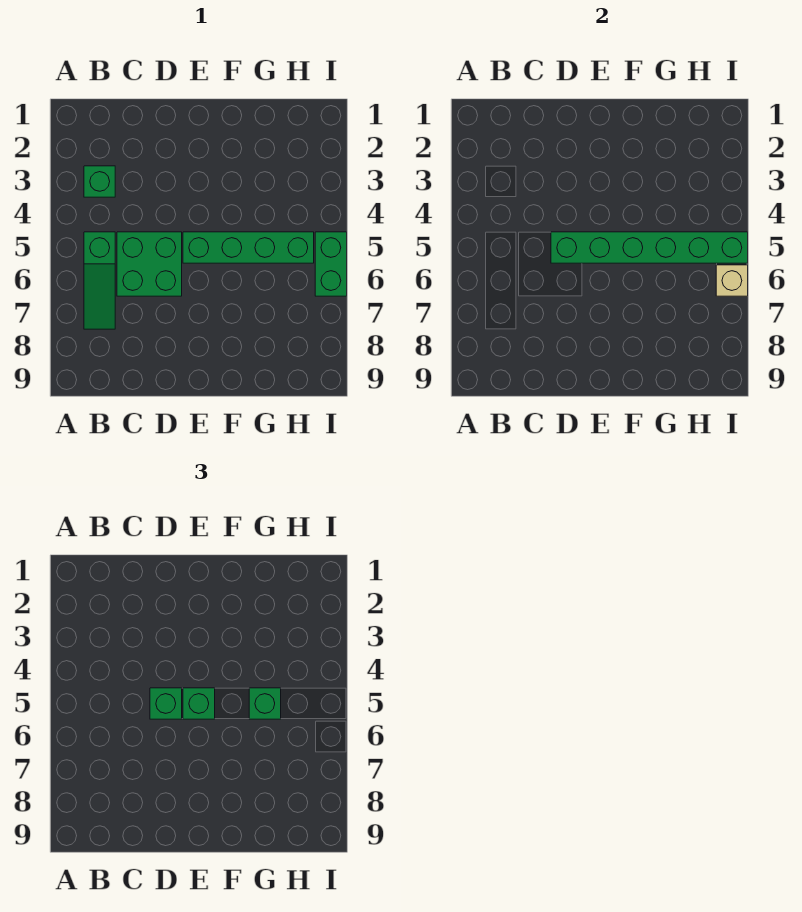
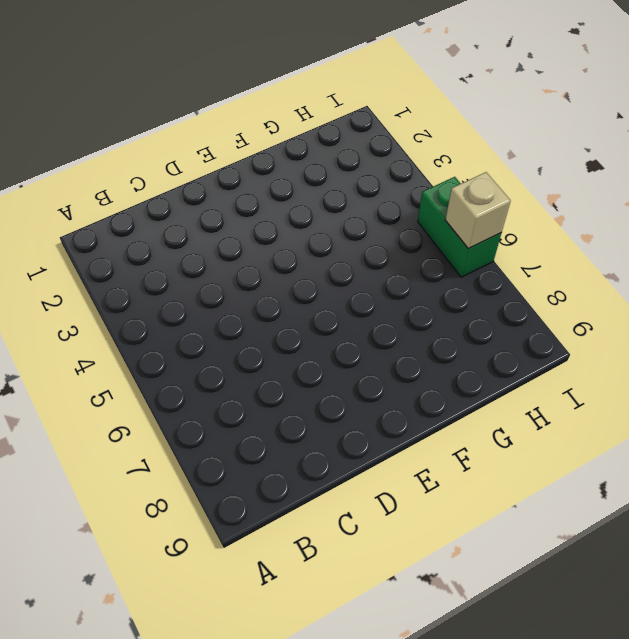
none -> green 1x1 brick [84,166,115,197]
none -> green 1x3 slope [84,232,115,329]

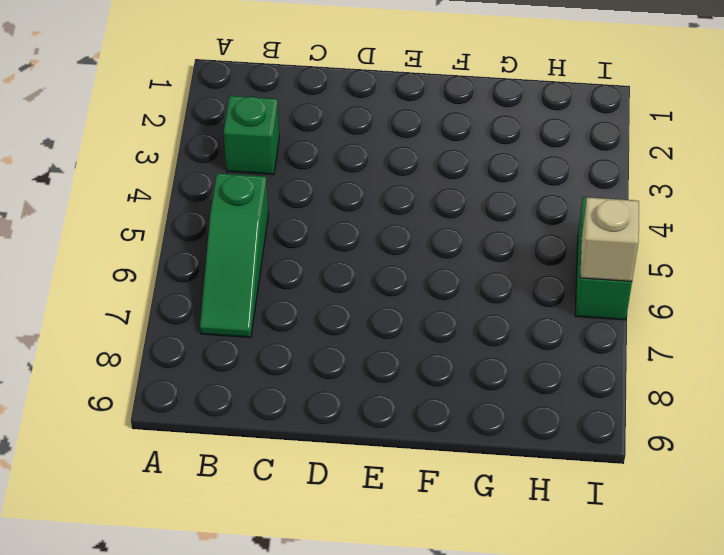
none -> green 2x2 brick [117,232,182,296]
none -> green 1x4 brick [183,232,314,263]

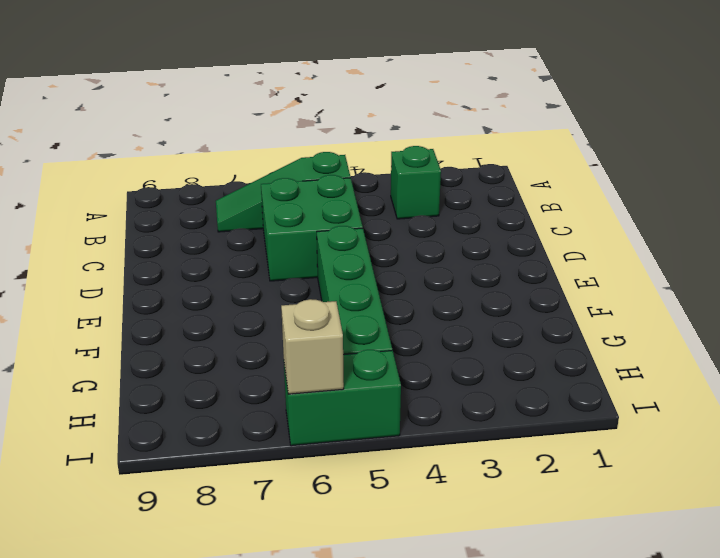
none -> green 1x6 brick [551,232,748,263]
none -> green 1x1 brick [150,688,182,719]

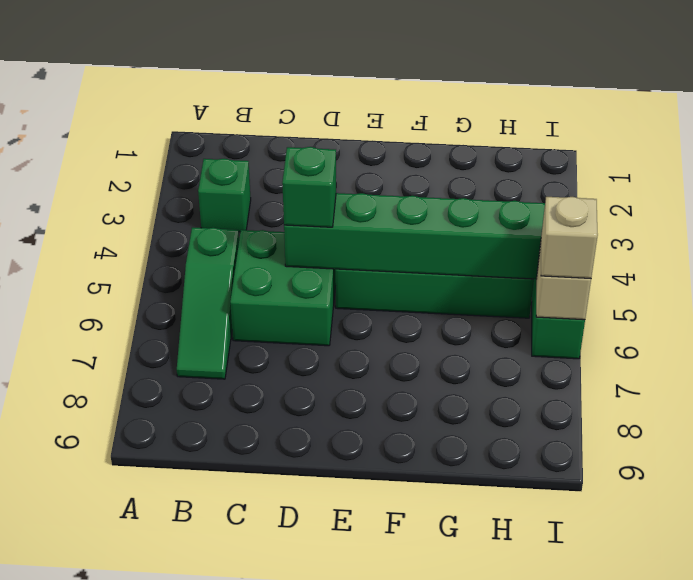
tan 1x1 brick [541,197,598,278] -> none
none -> green 1x1 brick [183,688,215,719]
none -> green 1x1 brick [249,688,281,719]

